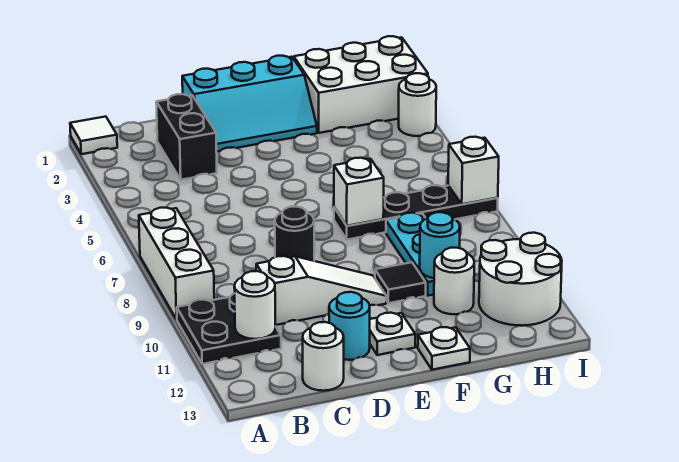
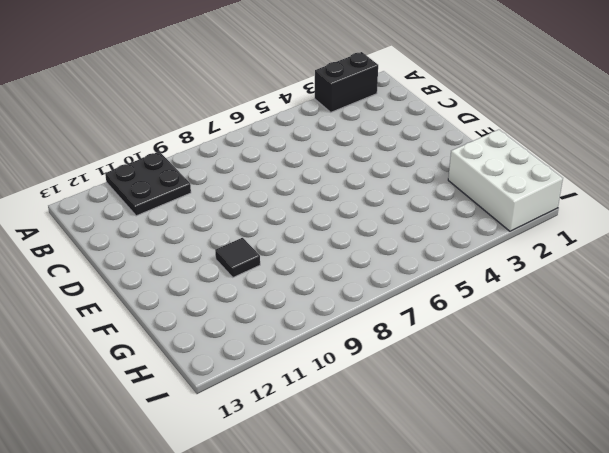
black 1x2 brick [315,52,378,112] -> black 1x2 brick moved to [156,94,217,180]
none -> white 1x1 tile [70,117,117,154]
none -> white 1x3 brick [139,208,214,319]
none -> white 1x3 slope [256,256,386,325]

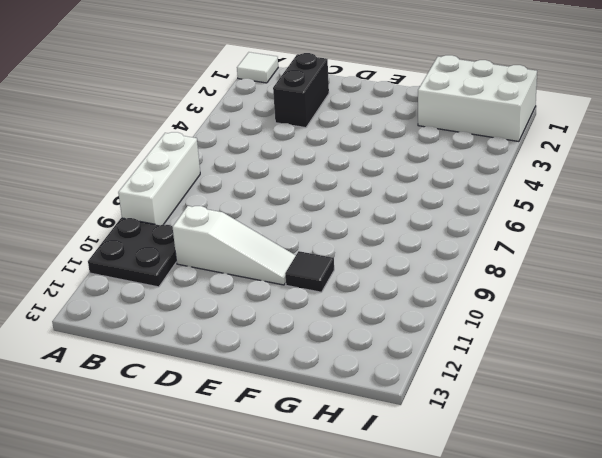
none -> white 1x1 round brick [303,322,344,391]
none -> cyan 2x3 slope [182,56,317,152]
none -> black 1x1 round brick [275,207,314,261]

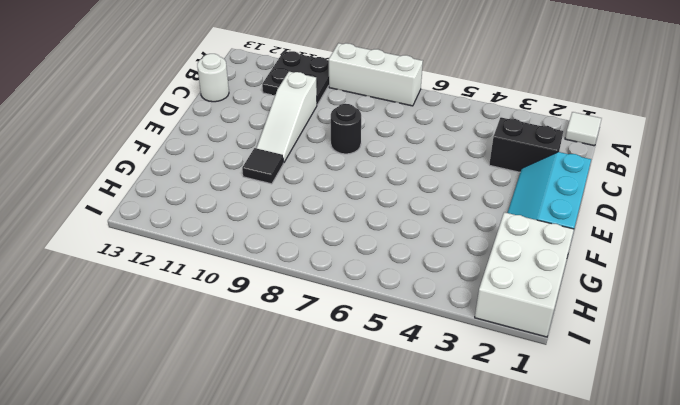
none -> cyan 1x1 round brick [329,292,370,360]
none -> white 1x1 plate [370,313,415,355]
none -> black 1x4 plate [334,185,498,240]

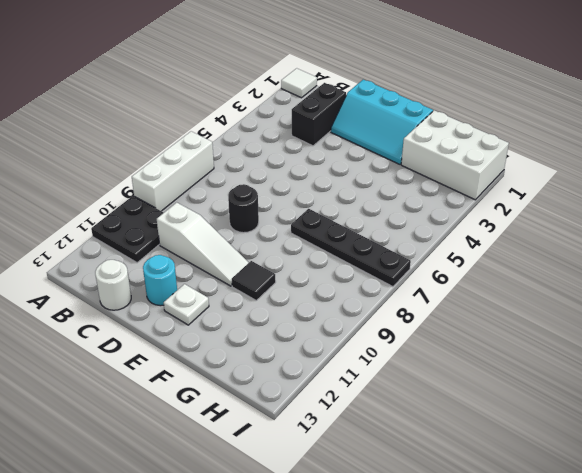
none -> white 1x1 plate [418,327,470,370]
none -> cyan 1x3 plate [386,213,434,296]
none -> white 1x1 round brick [434,248,474,314]

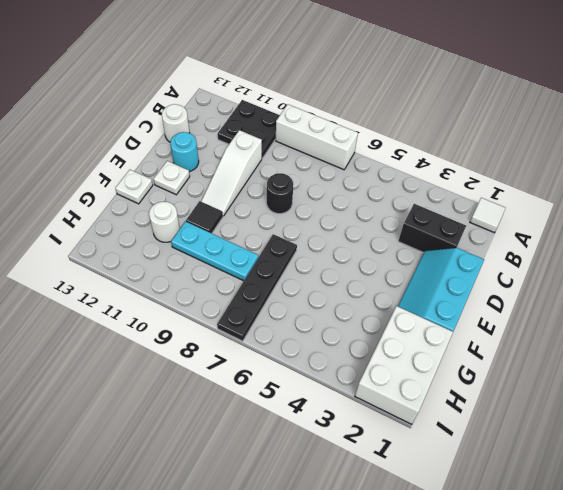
none -> white 2x2 round brick [479,233,562,325]
none -> white 1x1 round brick [399,73,436,136]
none -> white 1x1 round brick [234,271,275,339]

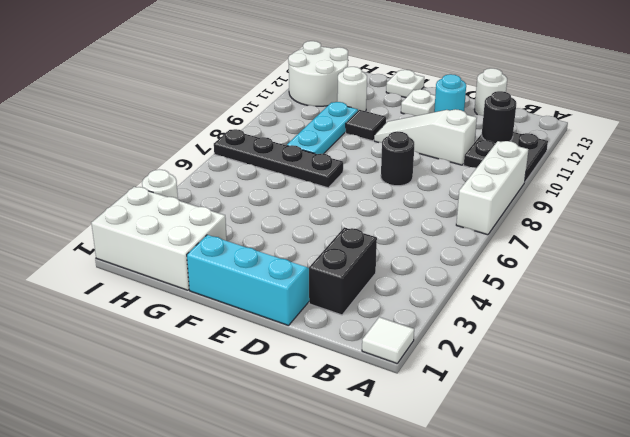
black 1x1 round brick [482,91,516,144] -> white 1x1 round brick [234,271,275,339]
none -> white 1x1 brick [334,158,384,226]
none -> cyan 1x1 round brick [420,212,460,278]
none -> white 1x1 brick [448,137,499,204]

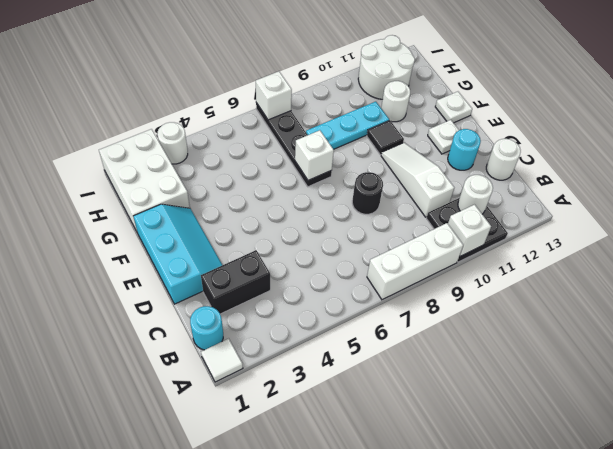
white 1x1 brick [448,205,491,256] -> none
cyan 1x1 round brick [190,306,223,350] -> cyan 1x1 round brick moved to [420,212,460,278]

